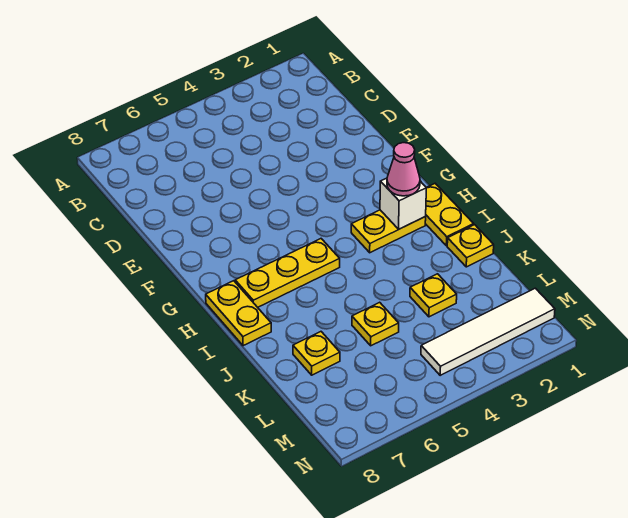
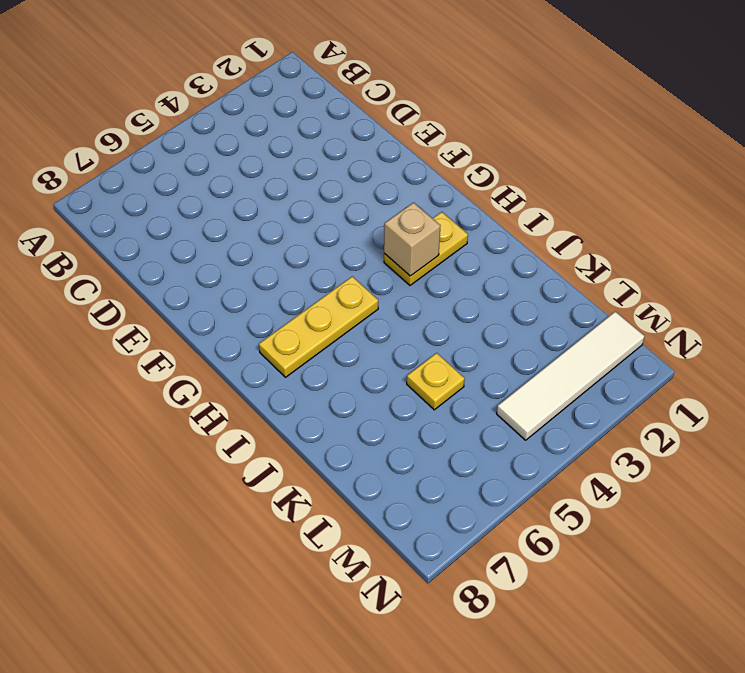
tan 1x1 brick [384,203,440,276] -> none
none -> yellow 1x2 plate [425,184,474,246]
none -> yellow 1x2 plate [206,281,271,346]

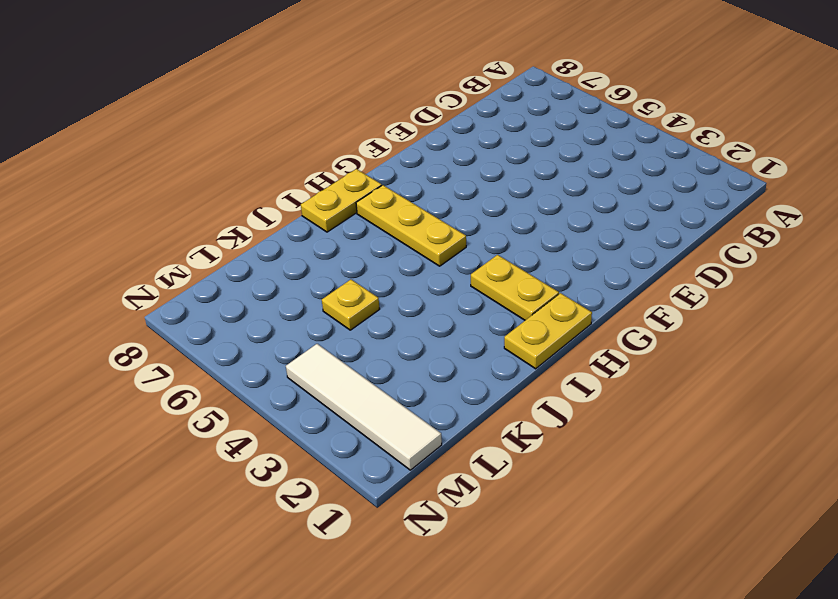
none -> yellow 1x1 plate [447,225,494,267]
none -> yellow 1x1 plate [410,274,457,317]

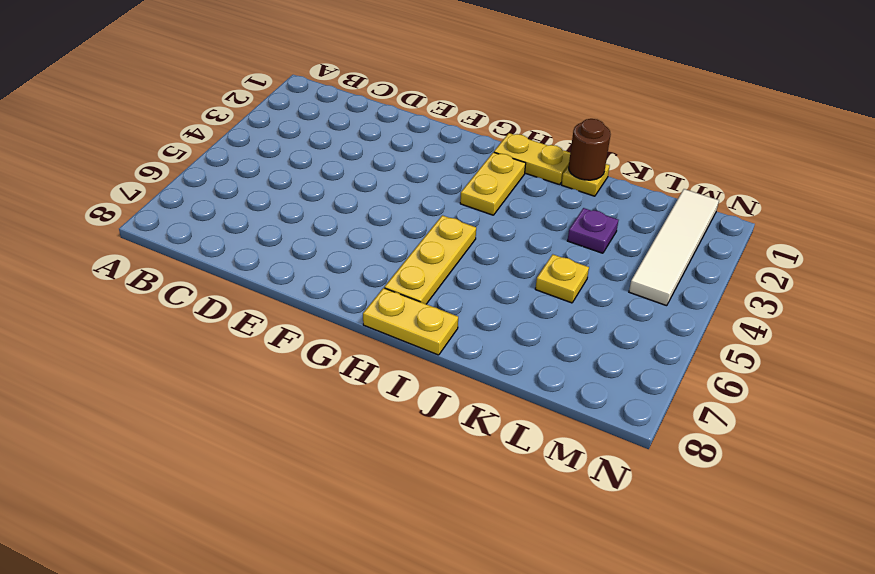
brown 1x1 round brick [569,119,611,180] -> none
purple 1x1 plate [567,208,618,253] -> yellow 1x1 plate [410,274,457,317]
none -> yellow 1x1 plate [293,332,340,375]
none -> white 1x1 brick [380,178,426,229]

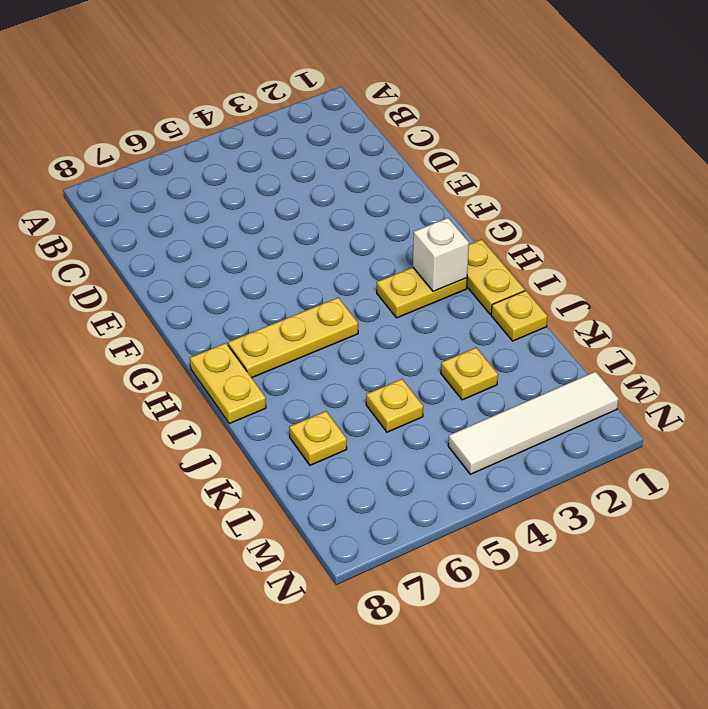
none -> pink 1x1 cone [387,143,420,196]

